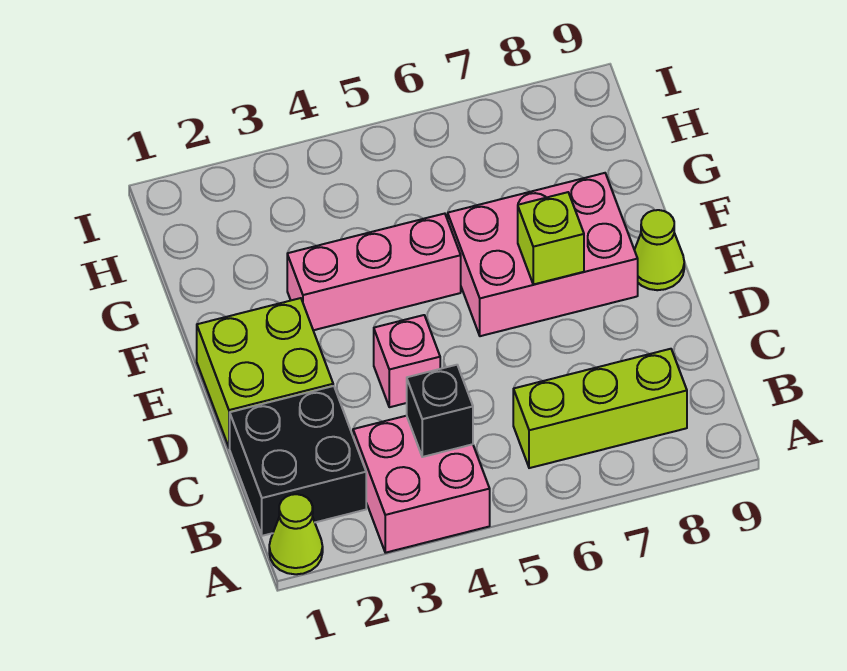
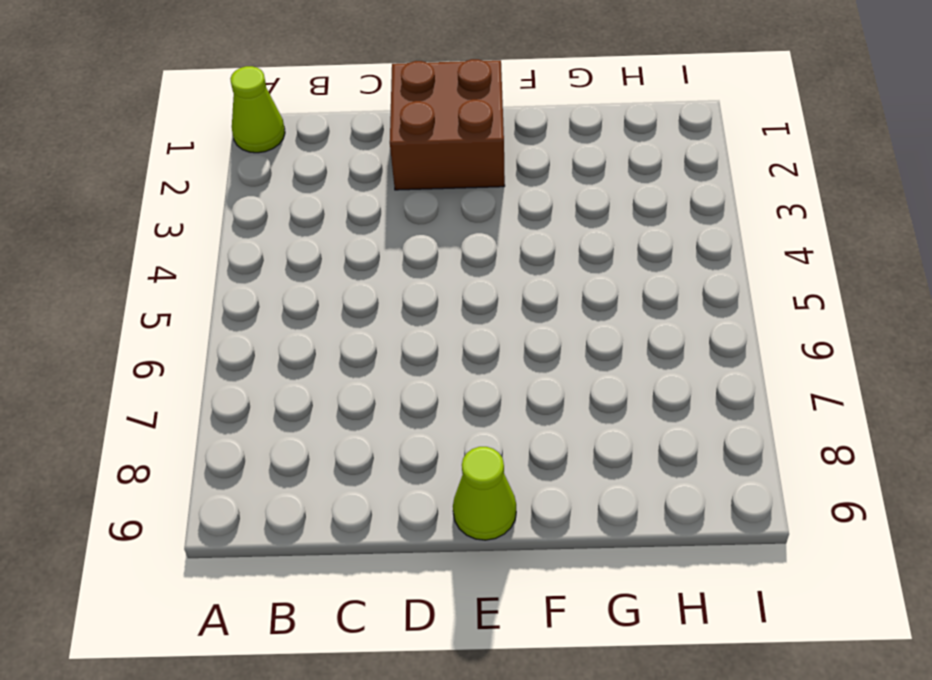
brown 2x2 brick [390,59,505,190] -> lime 2x2 brick [197,298,333,448]
none -> pink 2x2 brick [353,416,490,553]
none -> black 2x2 brick [230,386,366,536]

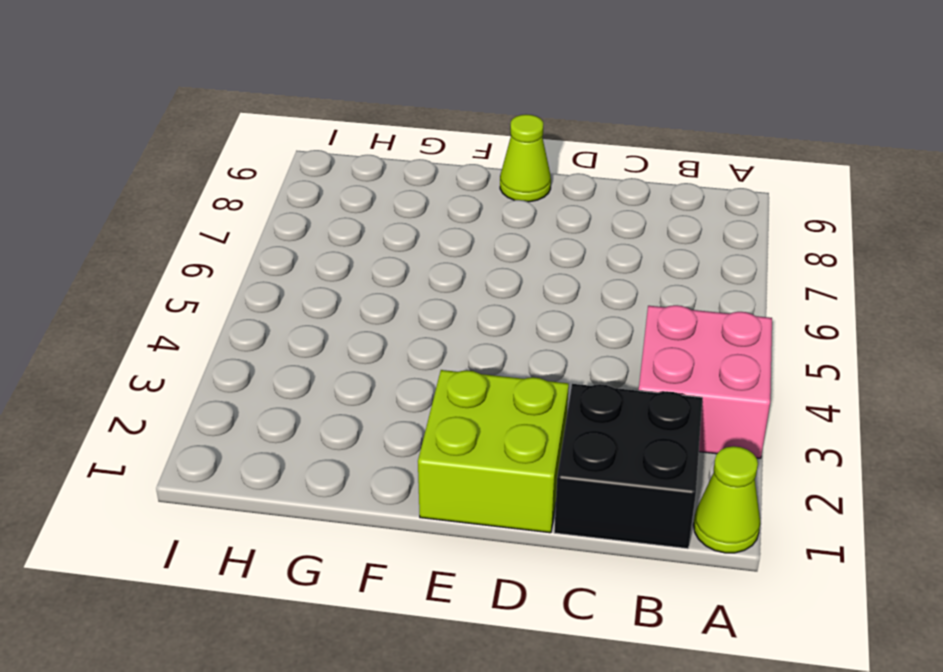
none -> lime 1x3 brick [513,349,687,468]
none -> pink 1x1 brick [374,315,440,407]

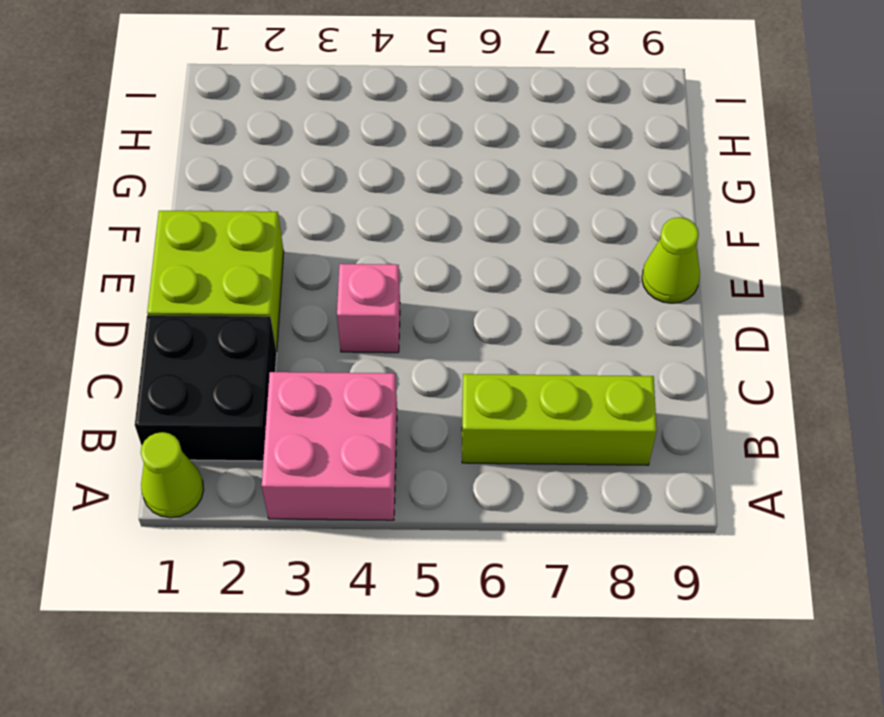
none -> pink 2x3 brick [448,173,638,336]
none -> pink 1x3 brick [287,214,461,330]

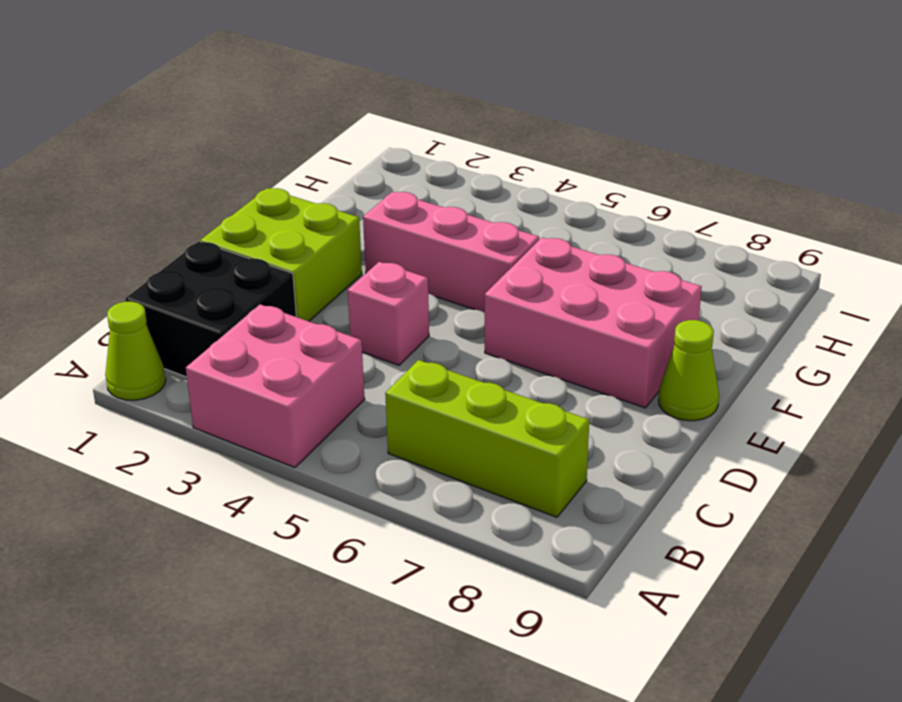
none -> black 1x1 brick [407,365,473,457]
none -> lime 1x1 brick [518,192,584,284]

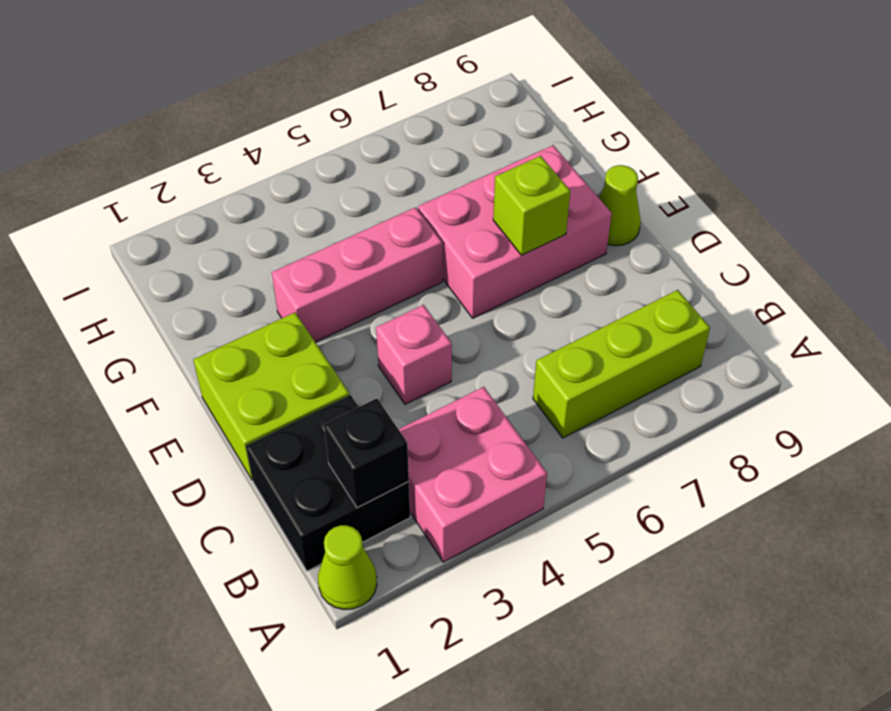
black 1x1 brick [324,399,409,508] -> black 1x1 brick moved to [407,365,473,457]

